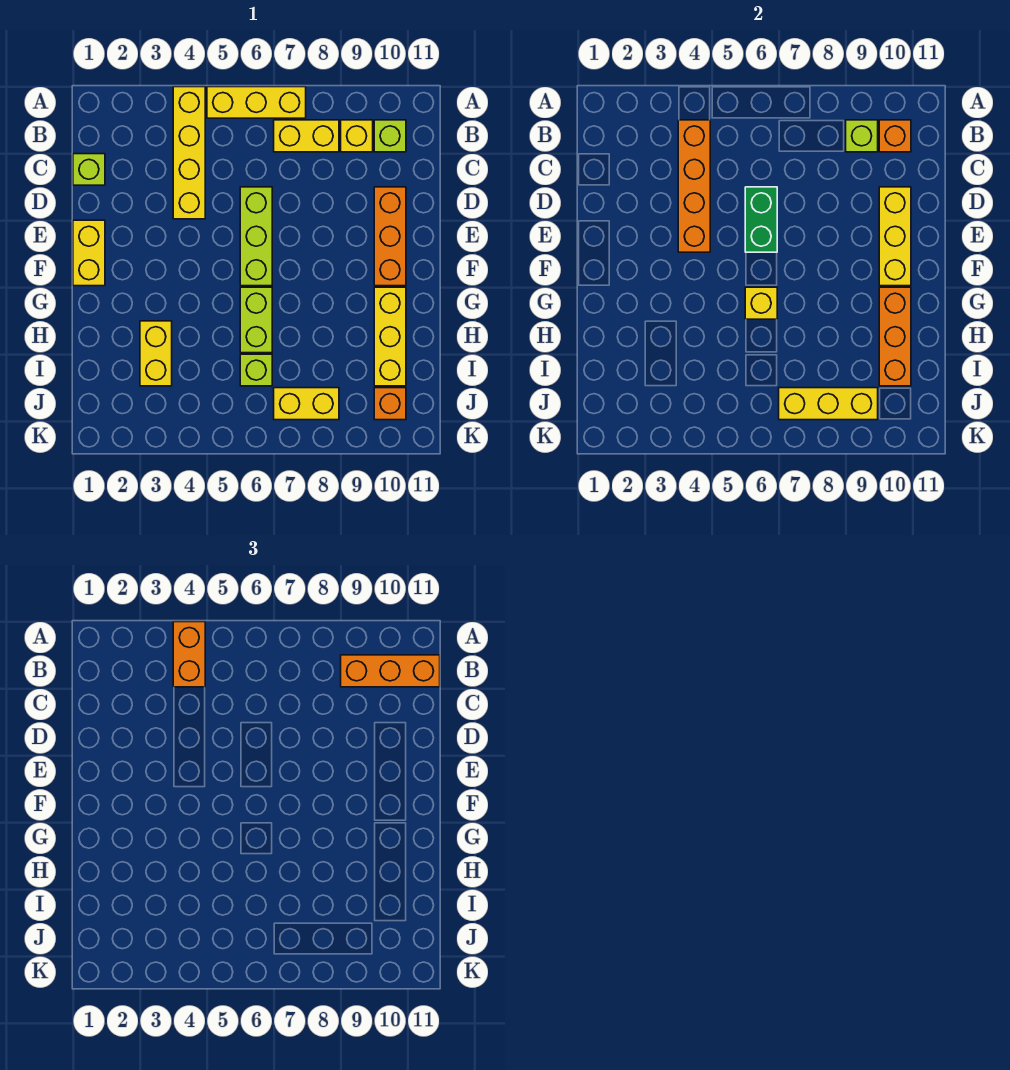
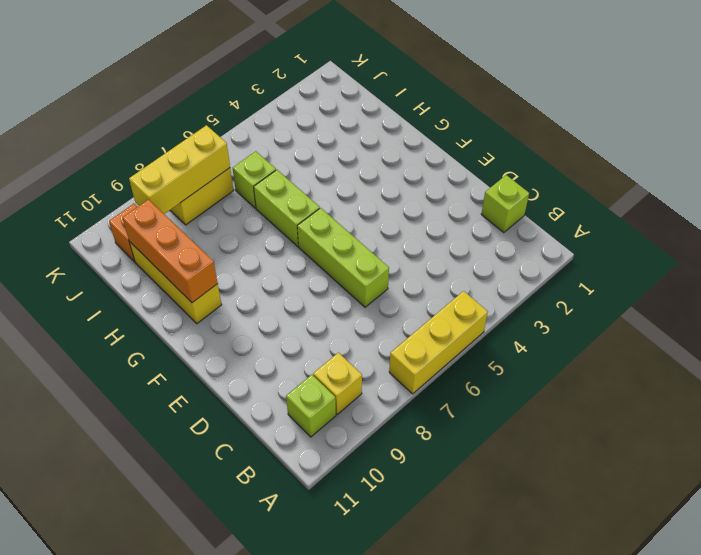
none -> yellow 1x4 brick [173,87,205,219]
none -> yellow 1x2 brick [274,120,339,152]
none -> orange 1x3 brick [374,187,406,286]

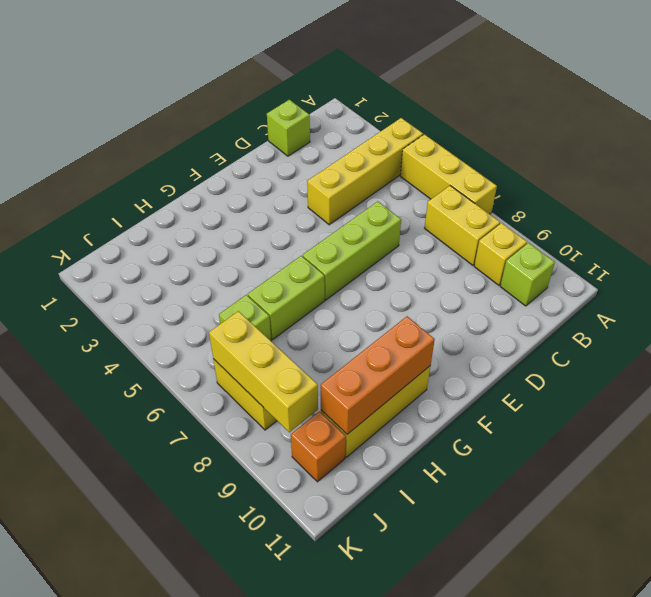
none -> orange 1x3 brick [374,187,406,286]
none -> yellow 1x2 brick [73,220,105,286]
none -> yellow 1x2 brick [140,321,172,386]

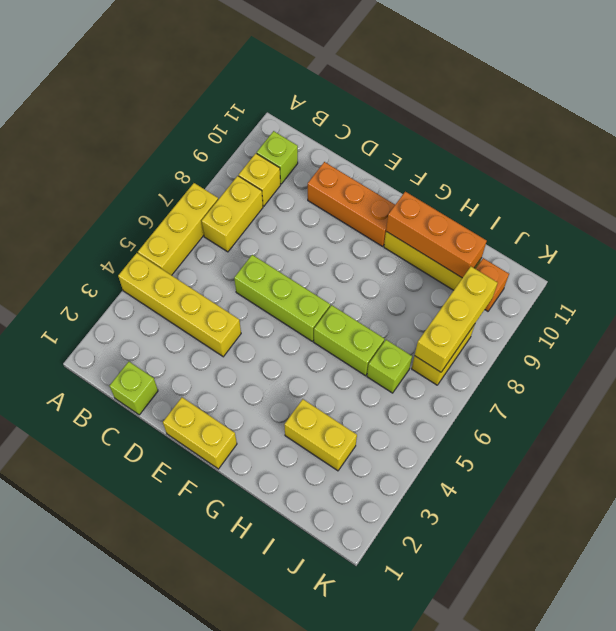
none -> orange 1x4 brick [678,120,710,252]
none -> lime 1x1 brick [846,120,878,152]
none -> orange 1x1 brick [879,120,911,152]

